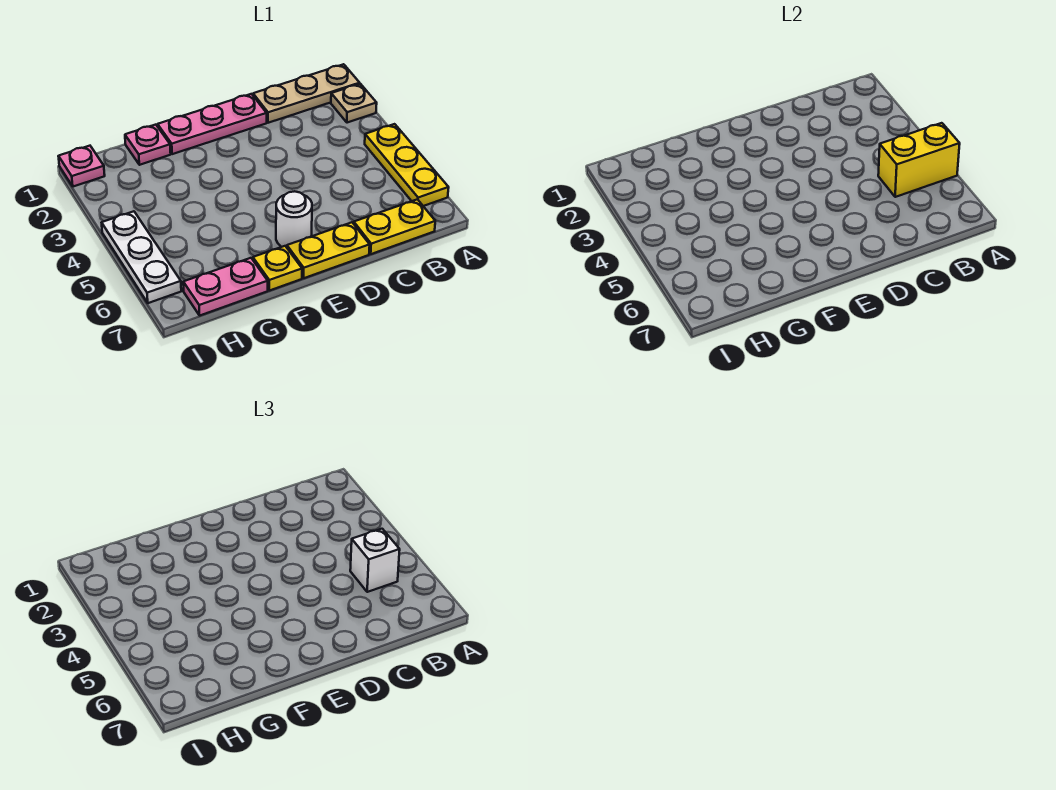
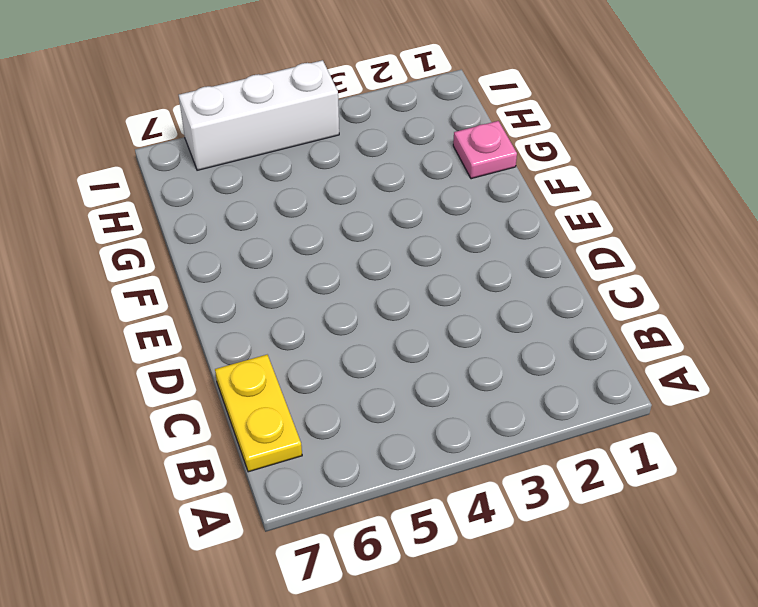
white 1x3 brick [179,60,339,170] -> white 1x3 plate [102,211,181,303]
none -> tan 1x3 plate [253,64,360,123]
none -> tan 1x1 plate [331,84,377,123]
none -> yellow 1x3 plate [365,124,449,206]

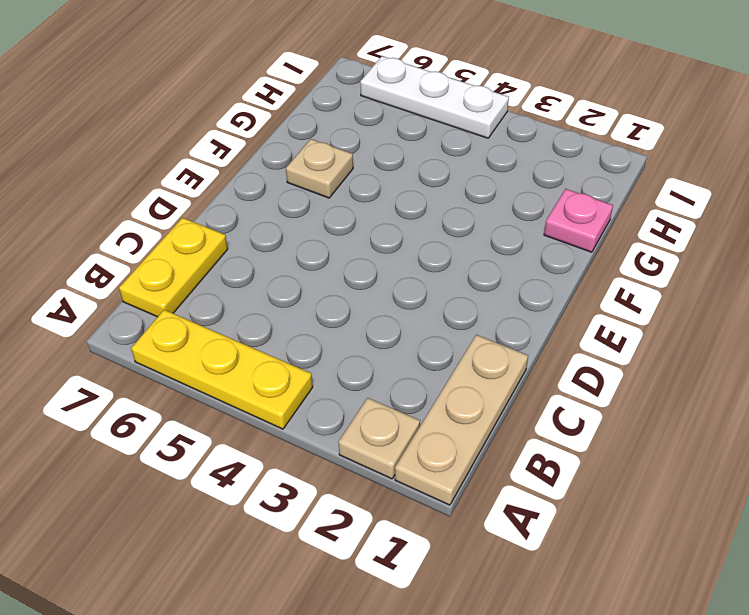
tan 1x1 plate [286,139,353,198] -> none
none -> pink 1x3 plate [158,94,267,154]
none -> yellow 1x2 plate [287,222,370,278]
none -> white 1x1 round brick [276,191,312,247]

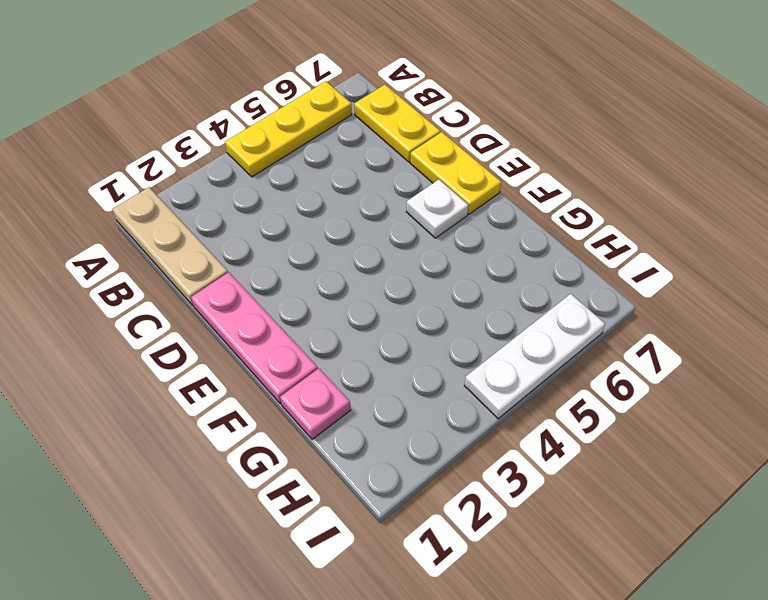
white 1x1 plate [406,180,468,238] -> white 1x1 round brick [276,191,312,247]
none -> tan 1x1 plate [331,84,377,123]
none -> yellow 1x1 plate [253,246,302,291]
none -> pink 1x2 plate [183,258,268,315]

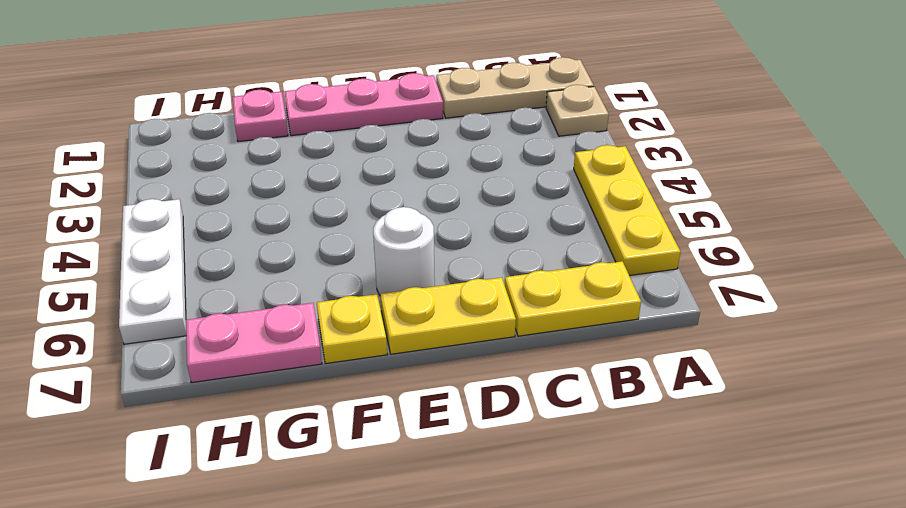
none -> pink 1x1 plate [58,146,105,187]
none -> yellow 1x2 brick [878,123,960,197]
none -> white 1x1 brick [350,529,400,592]

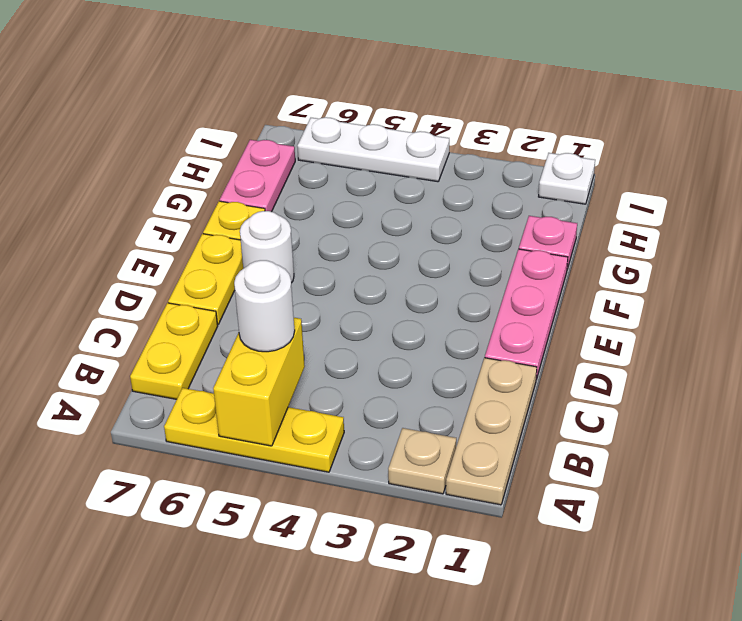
white 1x1 round brick [234,260,295,352] -> white 1x1 brick [350,529,400,592]
white 1x1 plate [539,153,595,204] -> pink 1x1 plate [58,146,105,187]

